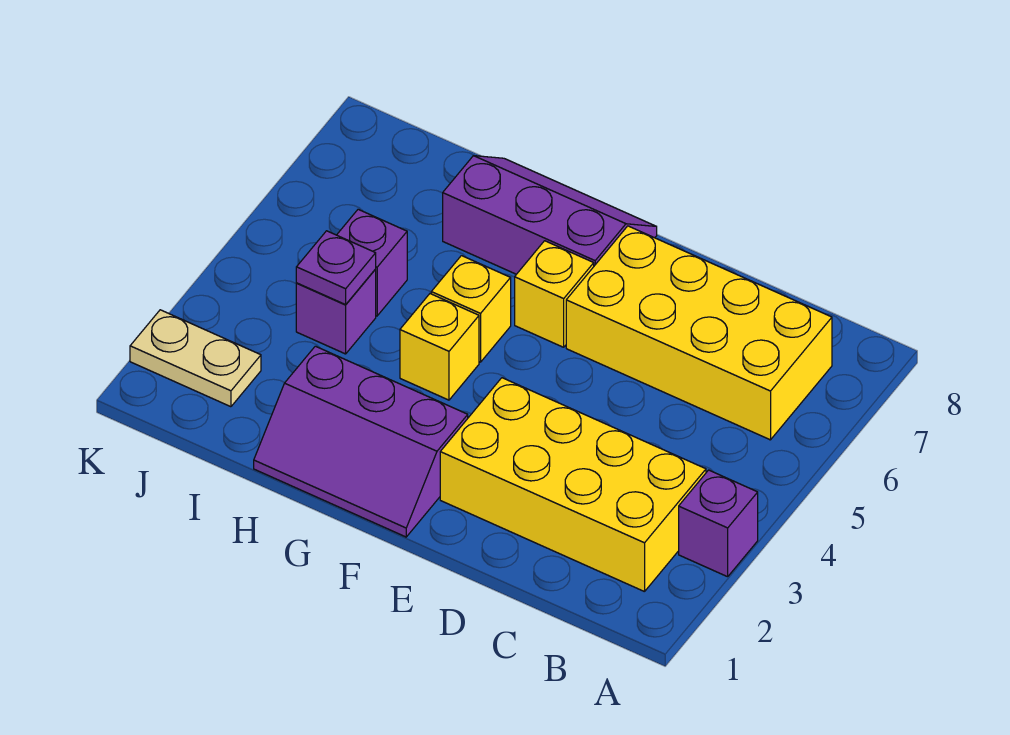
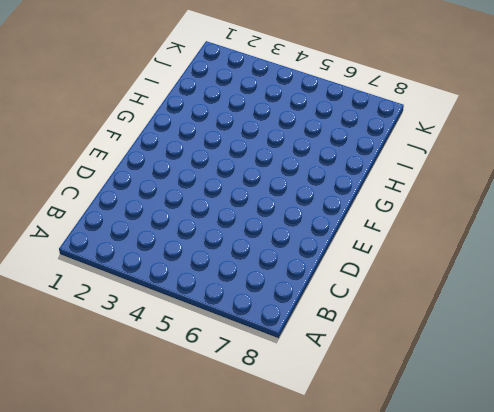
none -> purple 1x1 brick [679,470,758,577]
none -> yellow 2x4 brick [440,378,706,592]
none -> yellow 2x4 brick [566,226,832,440]

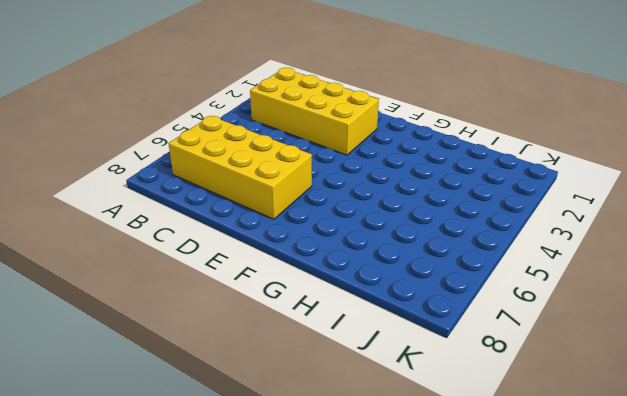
none -> purple 1x1 brick [679,470,758,577]
none -> purple 2x3 slope [254,346,468,537]
none -> yellow 1x1 brick [515,241,594,347]

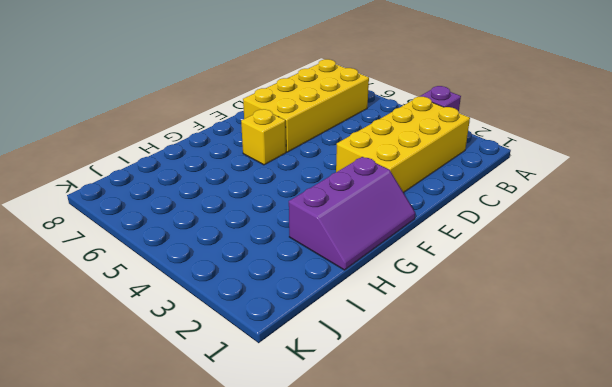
none -> purple 2x3 slope [443,156,657,274]
none -> yellow 1x1 brick [400,294,479,400]
none -> yellow 1x1 brick [431,256,511,362]

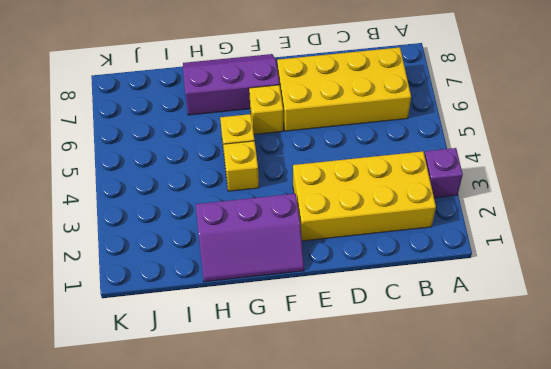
none -> purple 1x1 brick [296,269,376,354]
none -> purple 1x1 brick [337,209,407,316]
none -> tan 1x2 plate [130,310,261,407]

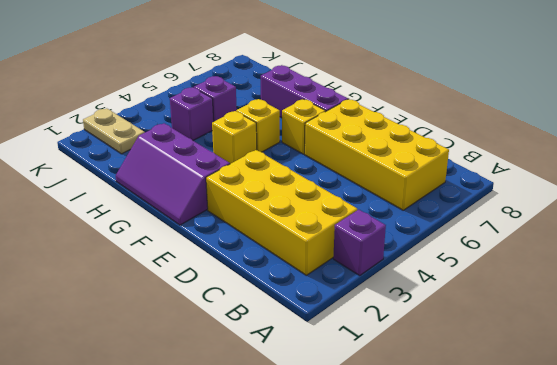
none -> purple 1x1 plate [296,231,376,305]

